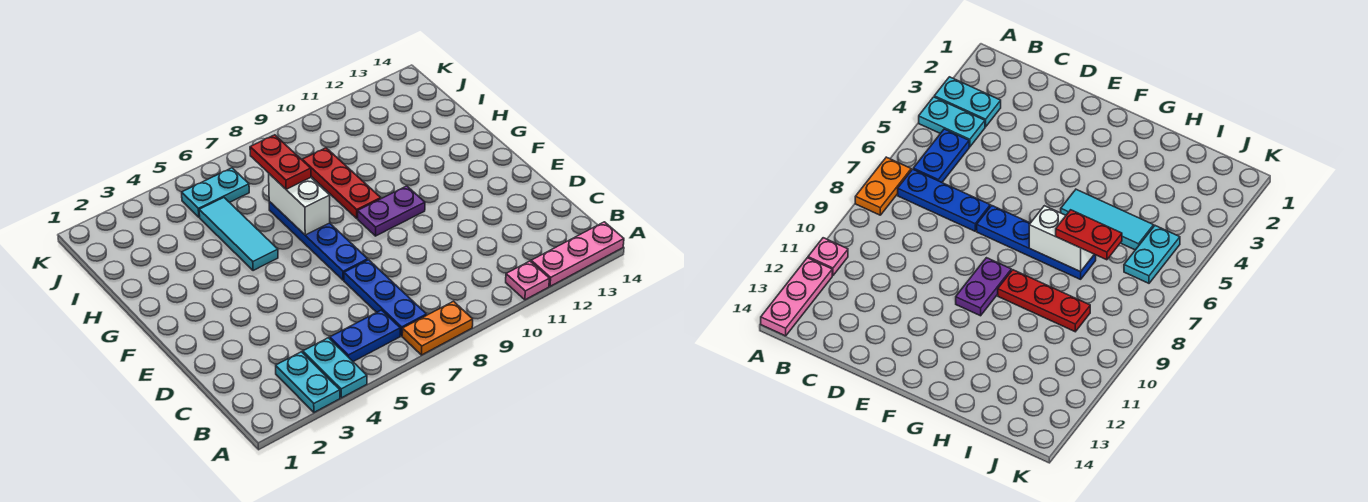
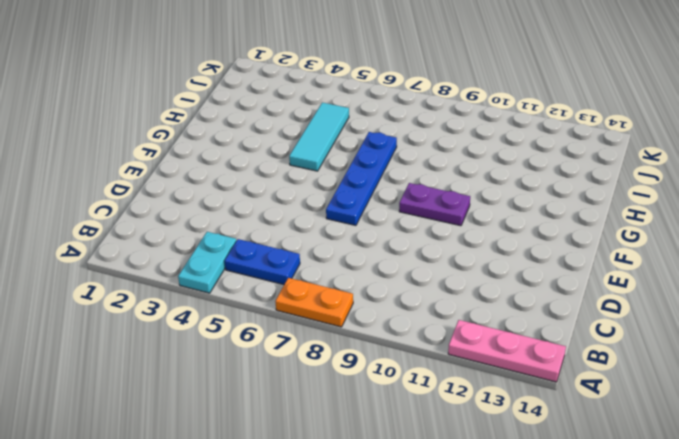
none -> cyan 1x2 plate [276,352,340,412]
none -> pink 1x1 plate [506,261,549,300]
none -> blue 1x3 plate [344,260,427,336]

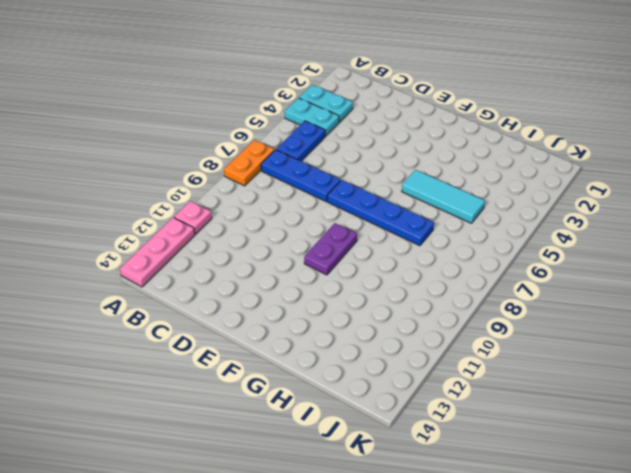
none -> red 1x3 plate [302,148,381,218]
none -> cyan 1x2 plate [182,168,249,217]
none -> white 1x2 brick [269,174,330,235]

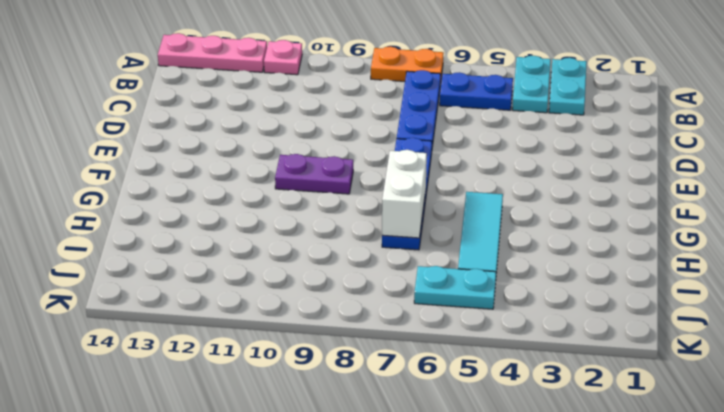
none -> red 1x3 plate [302,148,381,218]
none -> red 1x2 plate [250,135,311,189]

